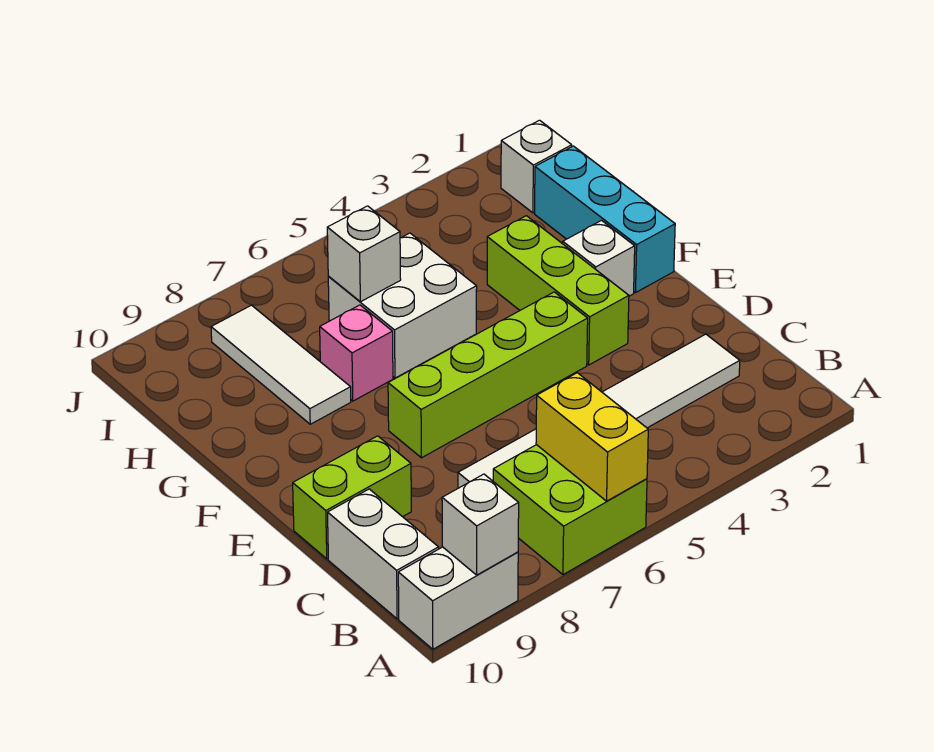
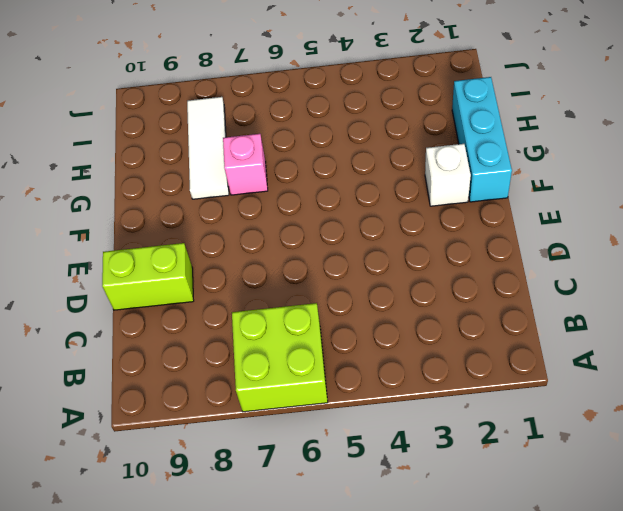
none -> white 1x2 brick [398,547,518,649]
none -> white 1x2 brick [328,489,439,619]
none -> white 1x6 tile [458,334,740,488]

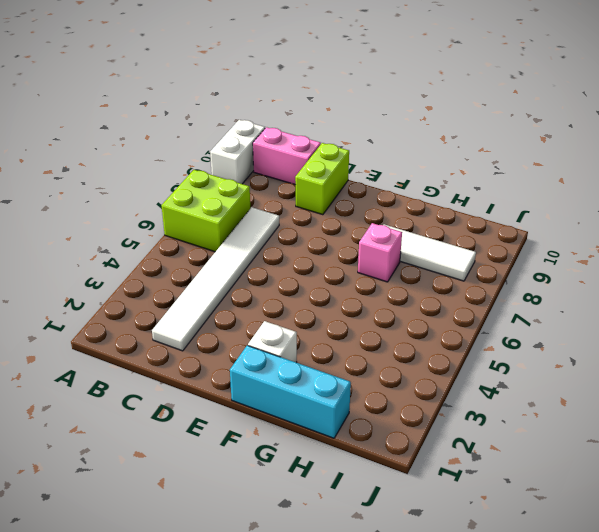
pink 1x2 brick [253,127,321,185] -> white 1x2 brick [328,489,439,619]
none -> lime 1x3 brick [487,216,629,365]
none -> lime 1x4 brick [388,292,588,458]
none -> white 2x2 brick [328,233,477,378]

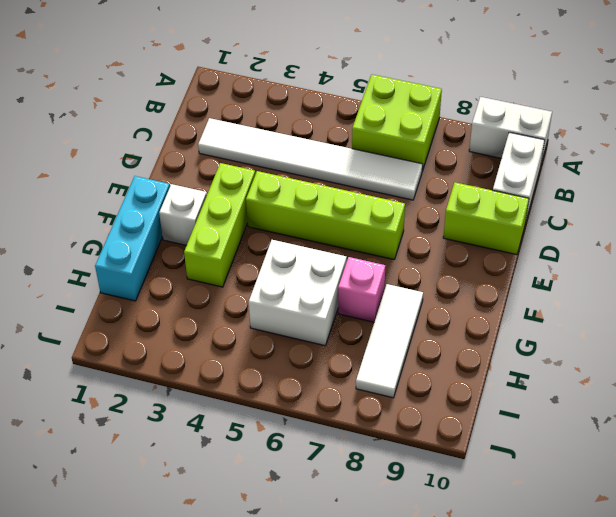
none -> white 1x1 brick [501,120,572,213]
none -> yellow 1x2 brick [536,373,648,501]
none -> white 1x1 brick [442,474,519,575]

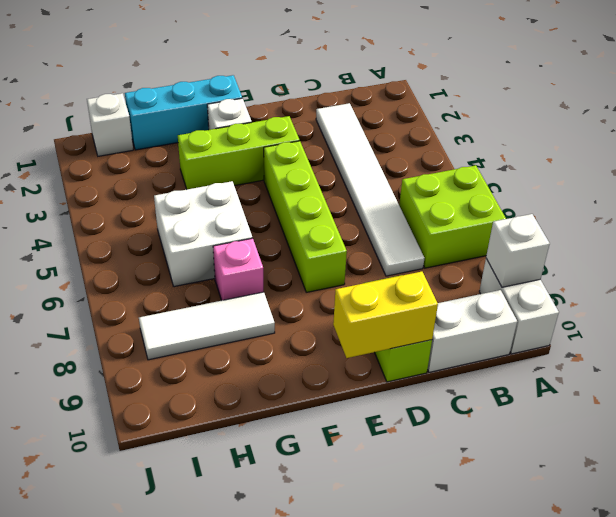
yellow 1x2 brick [333,272,438,358] -> yellow 1x2 brick moved to [536,373,648,501]
none -> white 1x1 brick [327,206,401,302]

